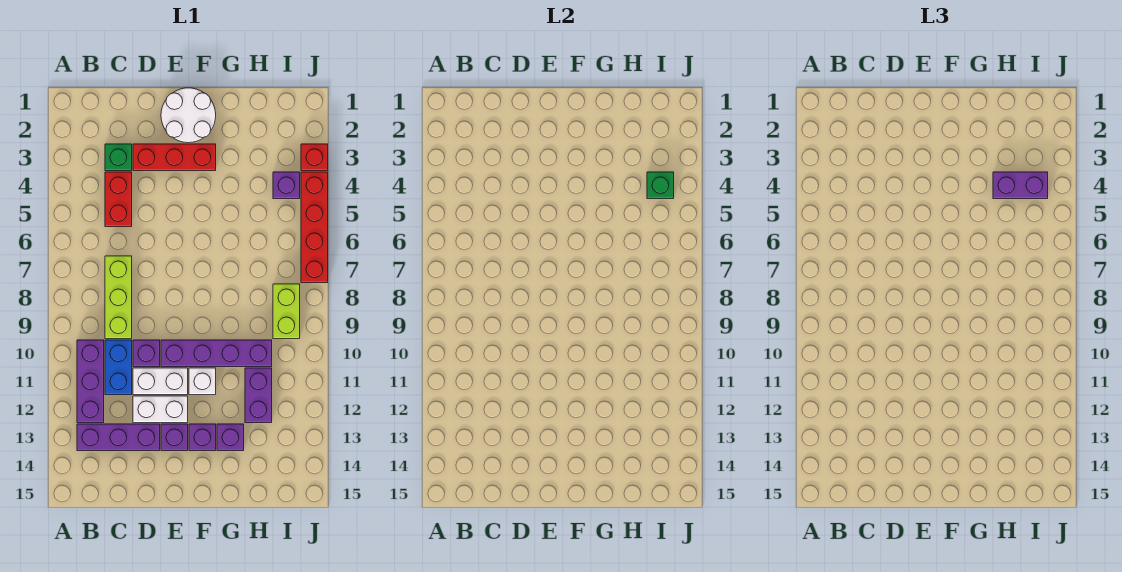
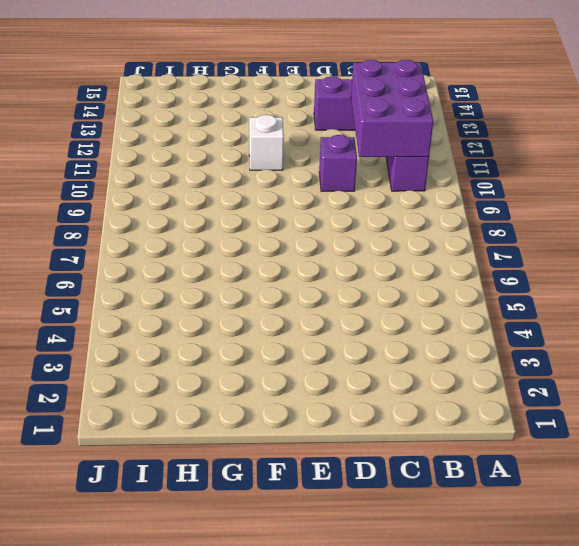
purple 2x3 brick [351,60,433,157] -> none
none -> green 1x1 brick [105,144,132,171]
none -> red 1x2 brick [105,172,132,227]
none -> lime 1x3 brick [105,256,132,339]

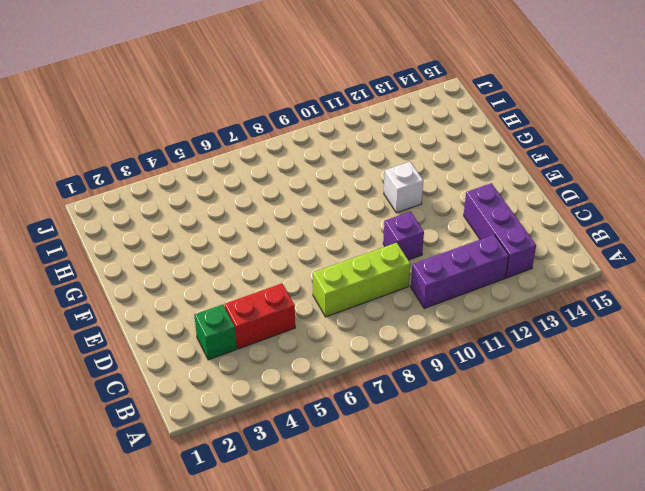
none -> blue 1x2 brick [105,340,132,395]
none -> red 1x3 brick [133,144,216,171]
none -> white 1x2 brick [133,368,188,395]

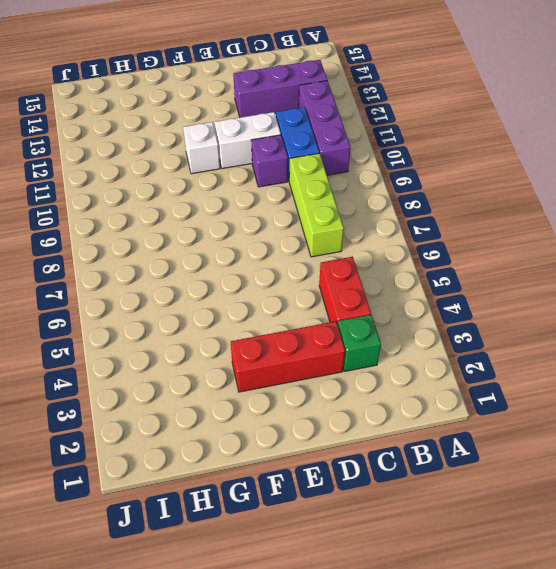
none -> white 1x2 brick [133,396,188,423]
none -> white 2x2 round brick [161,88,216,143]
none -> purple 1x4 brick [161,340,272,367]

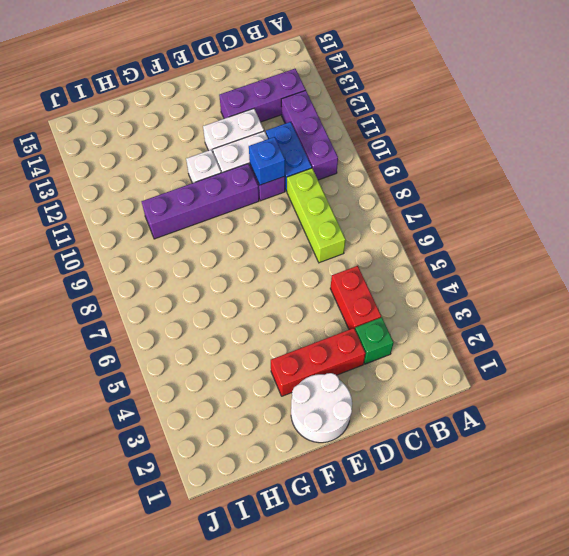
blue 1x1 brick [249,137,285,185] -> none
none -> purple 1x1 brick [161,424,188,451]
none -> purple 1x1 brick [189,424,216,451]
none -> purple 1x1 brick [217,424,244,451]

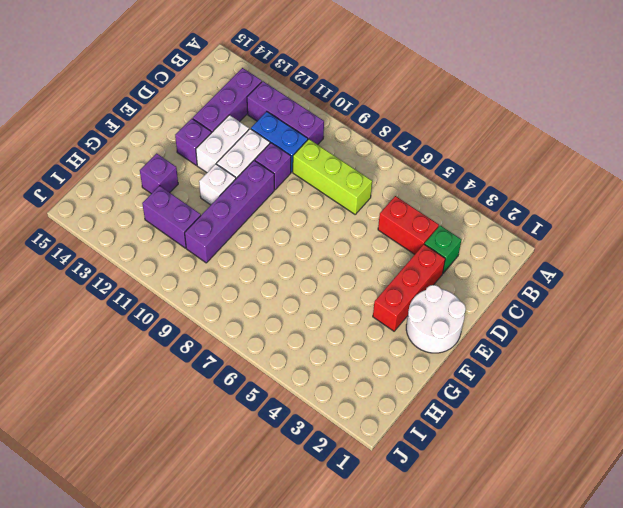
none -> purple 1x1 brick [189,424,216,451]
none -> purple 1x1 brick [273,172,300,199]
none -> lime 1x2 brick [273,284,300,339]

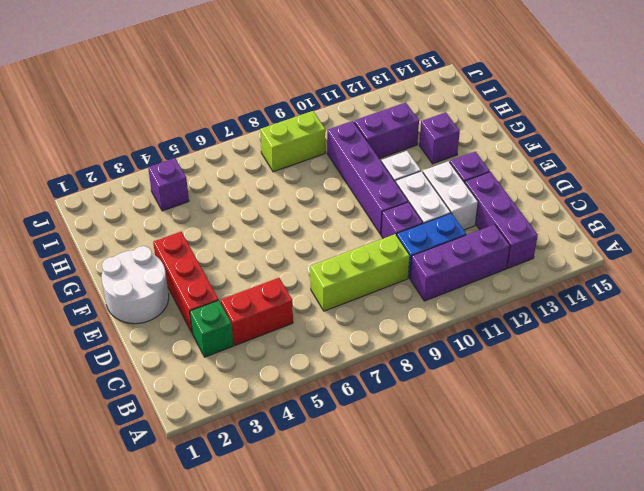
none -> purple 1x1 brick [189,424,216,451]
none -> red 1x1 brick [301,144,328,171]
none -> red 1x4 brick [301,172,328,283]

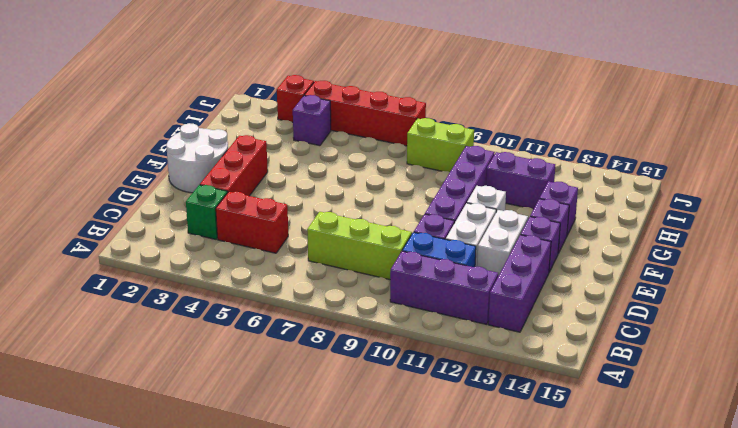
none -> green 1x1 brick [647,172,674,199]
none -> purple 1x2 brick [993,172,1048,199]

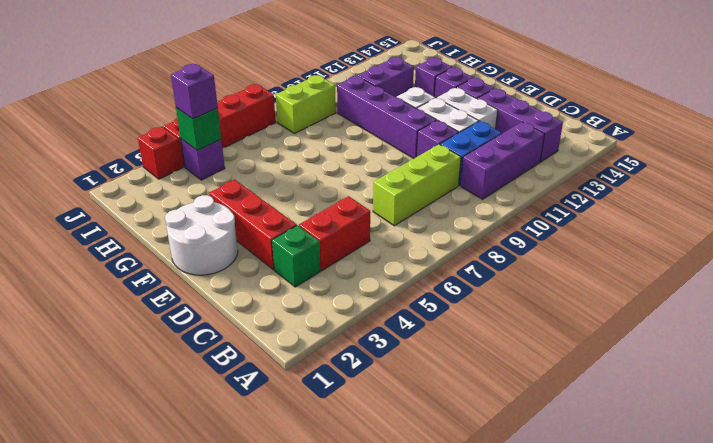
purple 1x1 brick [171,64,218,119] -> purple 1x2 brick [993,172,1048,199]

